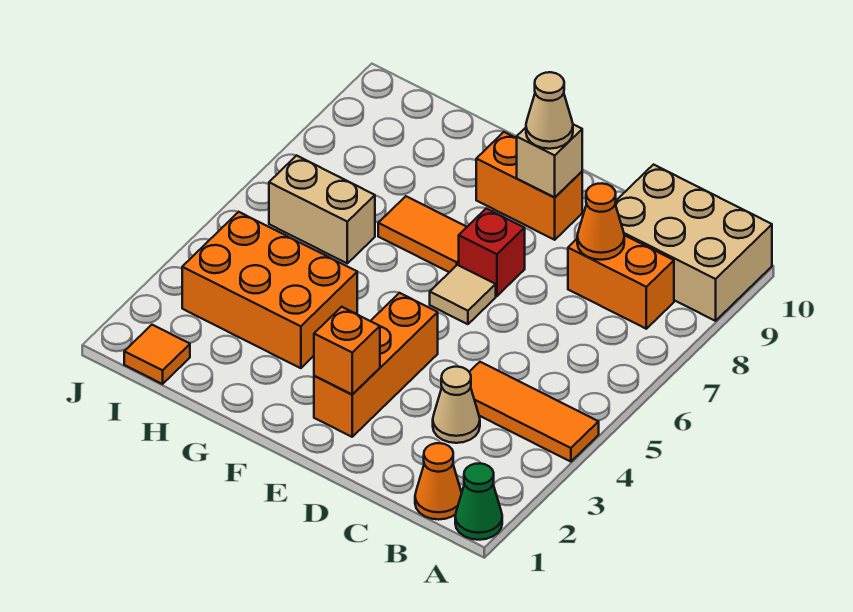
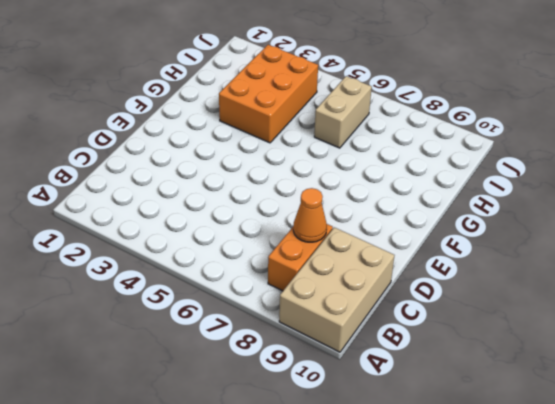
none -> green 1x1 cone [455,463,502,540]
none -> orange 1x3 tile [470,362,599,462]
none -> orange 1x1 cone [415,443,462,520]

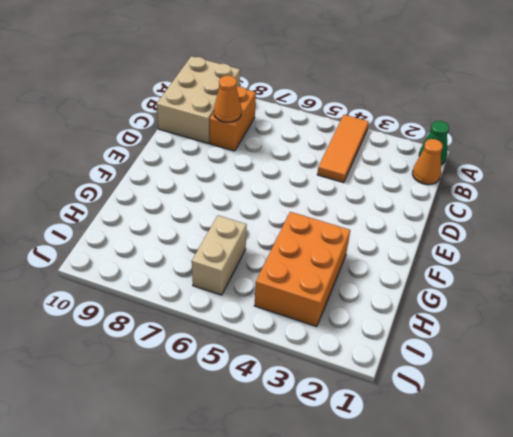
none -> tan 1x1 cone [433,367,480,443]
none -> orange 1x3 brick [314,293,438,437]
none -> tan 1x1 tile [430,265,496,324]

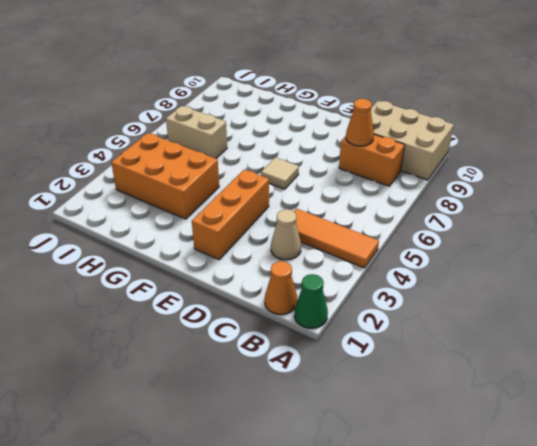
none -> red 1x1 brick [459,208,525,296]
none -> orange 1x2 brick [476,132,582,240]
none -> orange 1x2 tile [378,196,467,272]

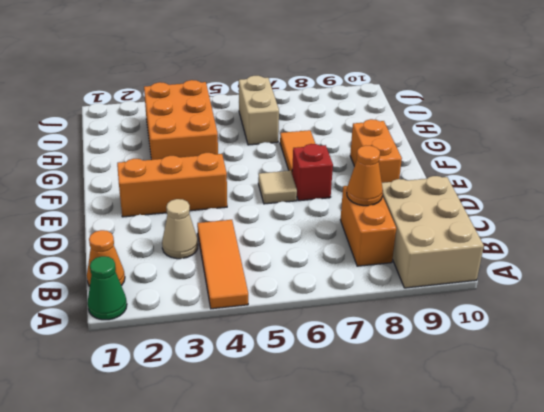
none -> orange 1x1 tile [124,325,190,384]
none -> orange 1x1 brick [314,307,380,395]
none -> tan 1x1 brick [517,124,582,197]

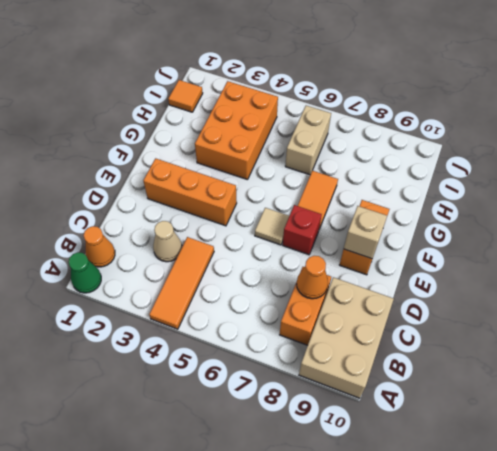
none -> orange 1x1 brick [314,307,380,395]
none -> tan 1x1 cone [526,72,573,149]

